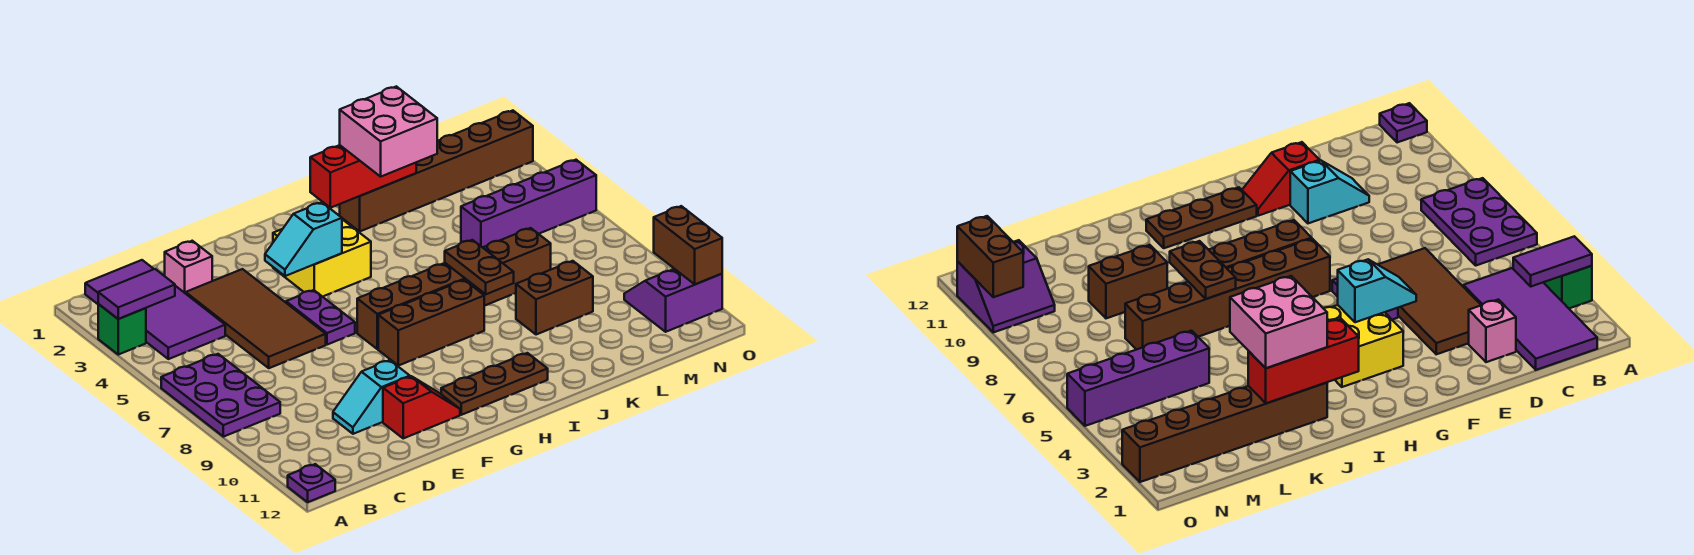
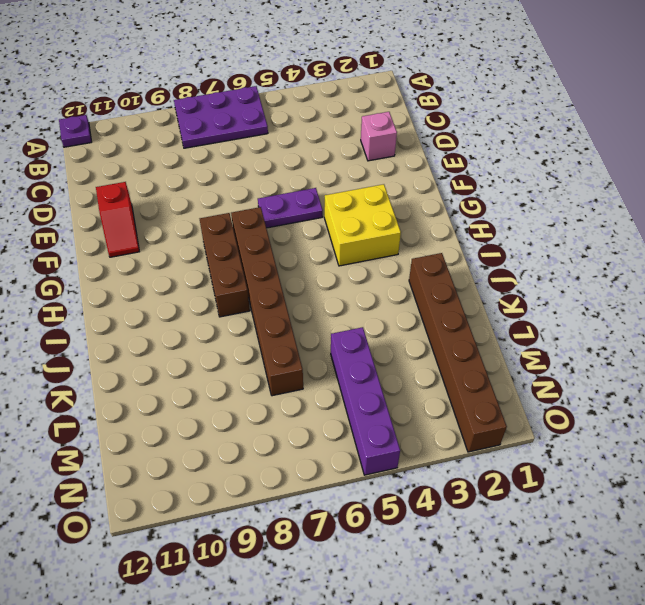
none -> green 1x1 brick [98,304,146,355]
none -> purple 2x4 tile [85,260,225,359]
none -> brown 2x4 tile [186,269,326,368]

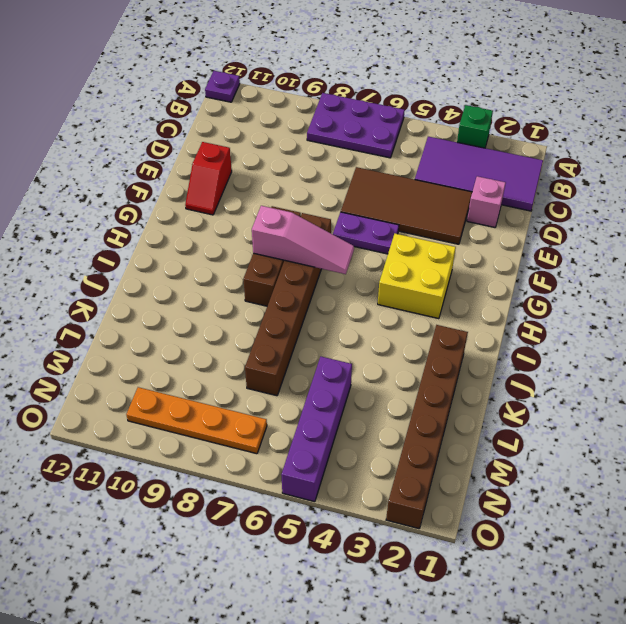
pink 1x3 slope [252,206,354,274] -> none
orange 1x4 plate [126,387,267,454] -> purple 2x2 slope [624,269,722,332]
none -> cyan 1x2 slope [333,360,410,434]
none -> brown 1x3 plate [441,353,548,415]
none -> brown 1x2 brick [516,261,593,335]

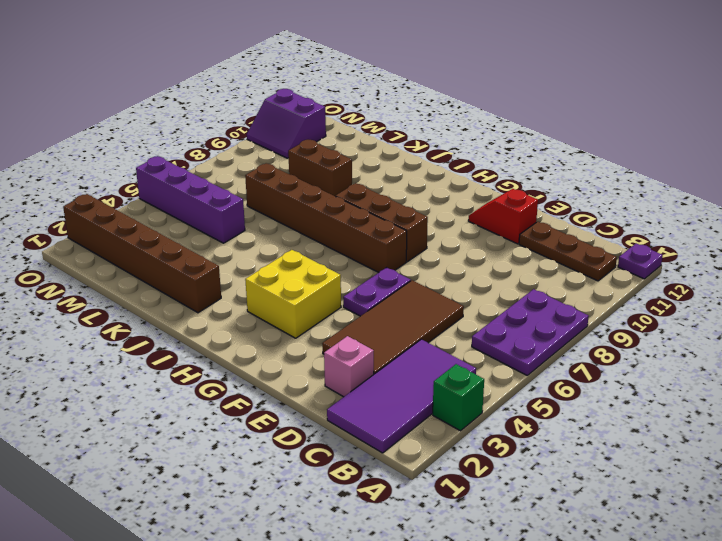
brown 1x3 plate [519,222,617,281] -> brown 1x3 plate moved to [441,353,548,415]
none -> cyan 1x2 slope [333,360,410,434]
none -> purple 1x2 tile [98,269,175,319]
none -> cyan 1x2 slope [265,202,342,276]

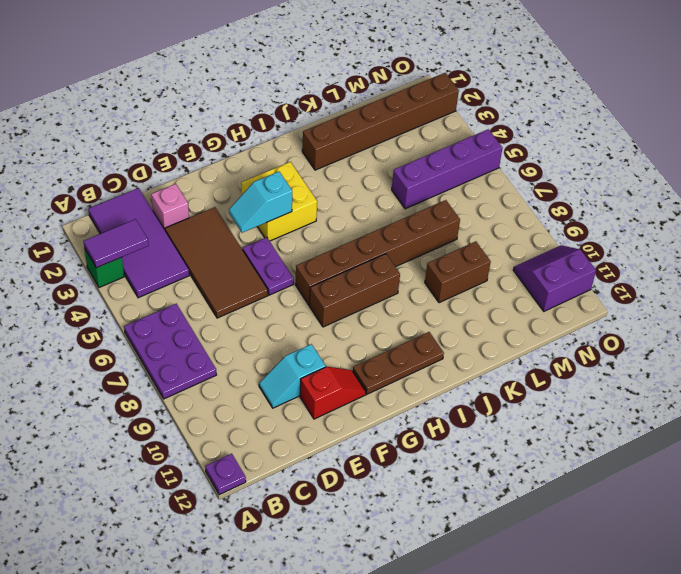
none -> red 1x3 brick [310,145,416,208]
none -> brown 1x2 plate [445,240,514,294]
none -> brown 1x2 brick [654,206,722,284]

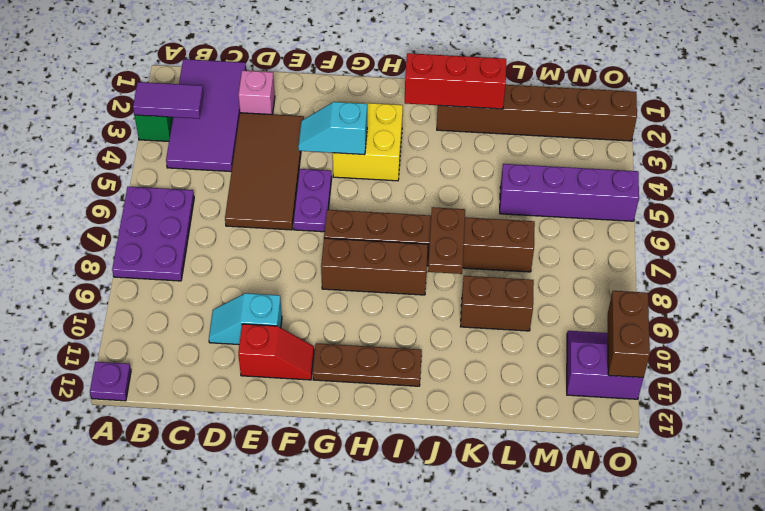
none -> pink 2x2 brick [340,86,437,177]

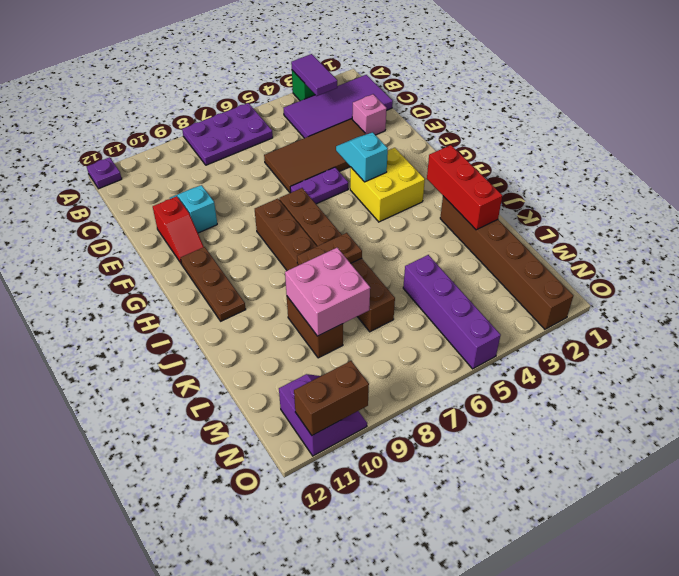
pink 2x2 brick [285,248,370,336] -> pink 2x2 brick moved to [340,86,437,177]

